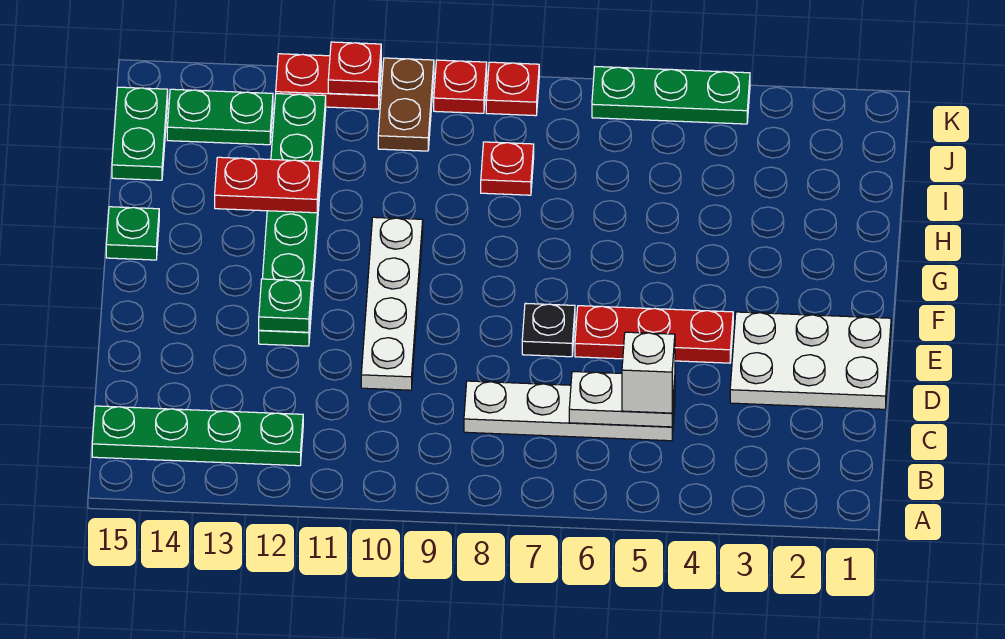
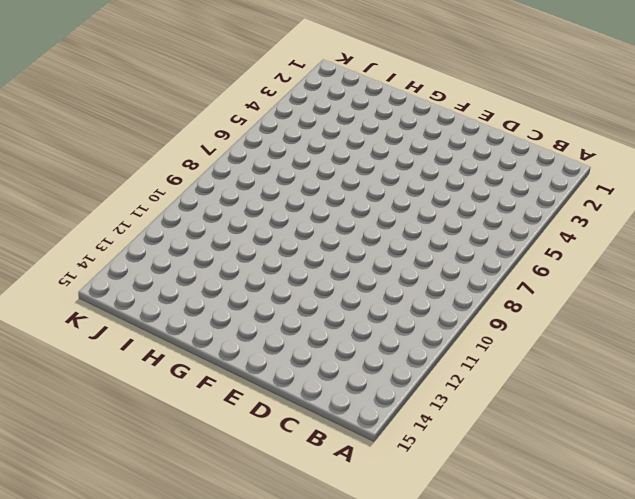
none -> green 1x4 plate [92,406,303,466]
none -> white 1x4 plate [464,381,675,441]
none -> white 2x3 plate [730,312,891,409]

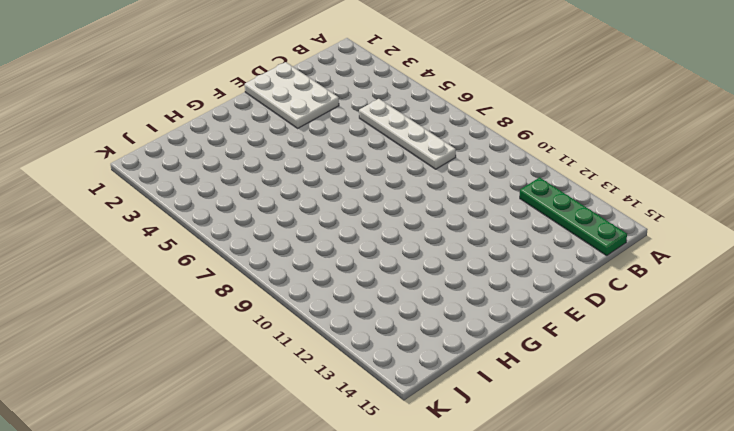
none -> white 1x4 plate [361,217,423,390]
none -> red 1x3 plate [575,306,733,363]
none -> black 1x1 plate [522,303,575,357]

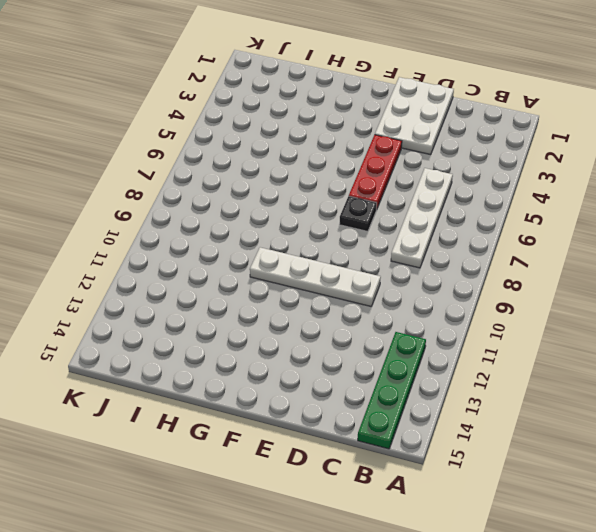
none -> green 1x6 plate [259,94,326,346]
none -> green 1x1 plate [106,207,159,260]
none -> red 1x1 plate [481,142,534,195]

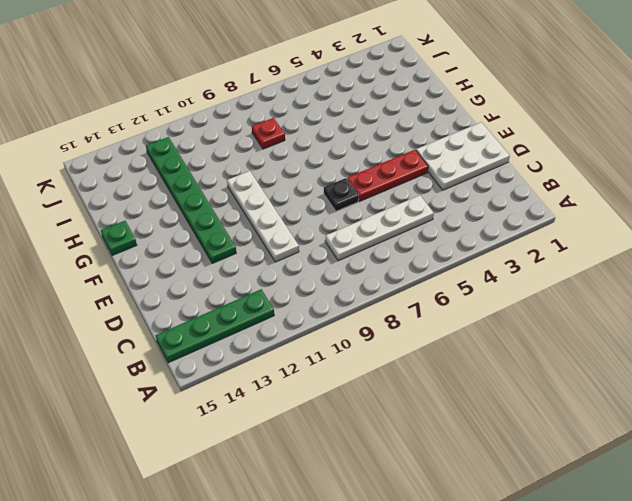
none -> green 1x2 plate [112,87,168,180]
none -> brown 1x2 plate [378,58,434,151]
none -> green 1x2 plate [167,89,273,145]

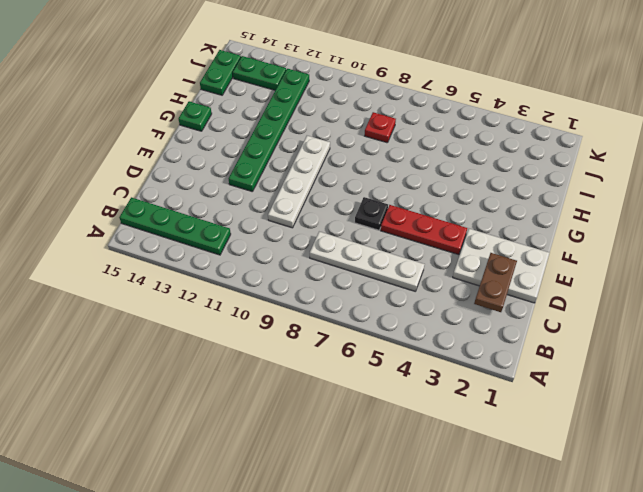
brown 1x2 plate [474,253,517,312] -> brown 1x2 plate moved to [378,58,434,151]
none -> green 1x3 plate [592,67,750,124]
none -> red 1x1 plate [486,62,539,116]
none -> red 1x1 plate [434,60,487,113]

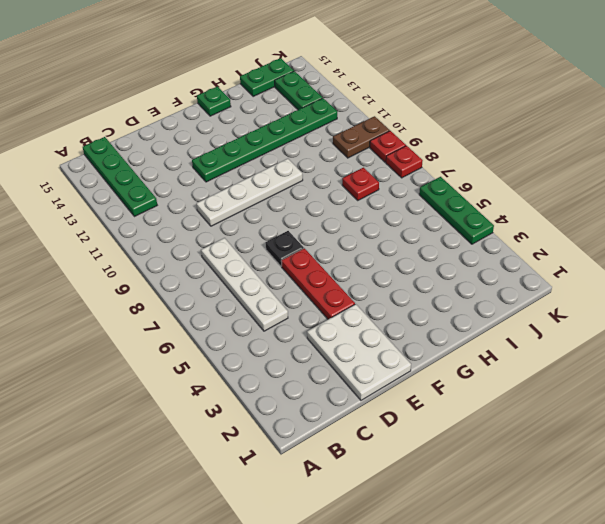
none -> red 1x2 plate [276,54,381,109]
none -> white 1x2 plate [569,371,675,427]
none -> green 1x1 plate [259,279,312,332]

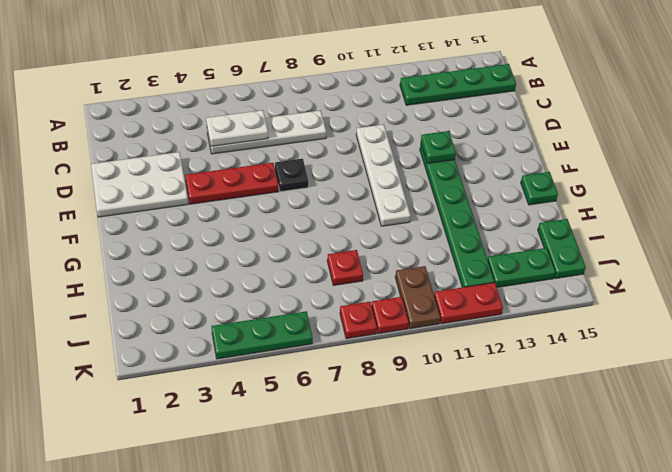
none -> red 1x2 plate [215,157,320,213]
none -> red 1x1 plate [328,42,381,95]
none -> white 1x1 brick [622,332,675,413]

